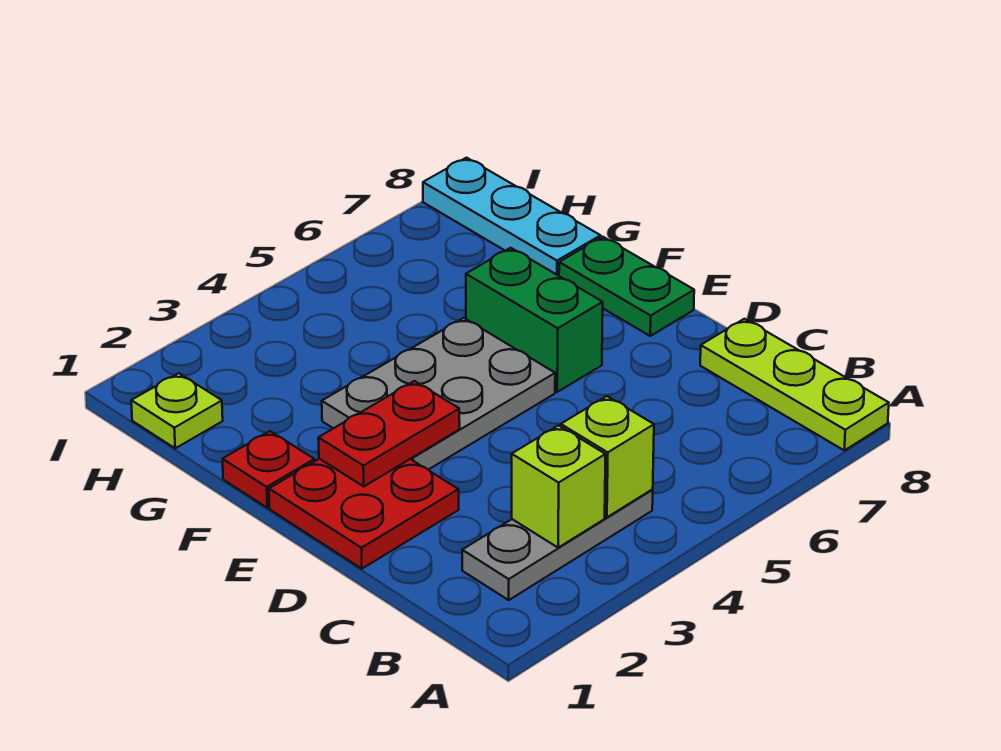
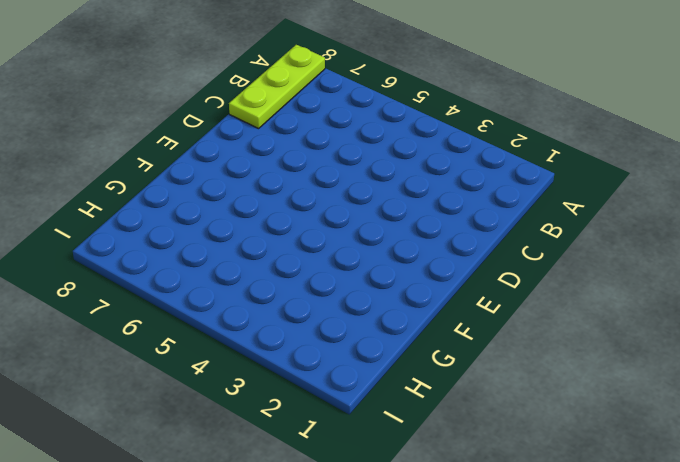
none -> grey 1x3 plate [462,490,653,600]
none -> red 2x2 plate [269,459,459,569]
none -> grey 2x3 plate [322,318,555,470]

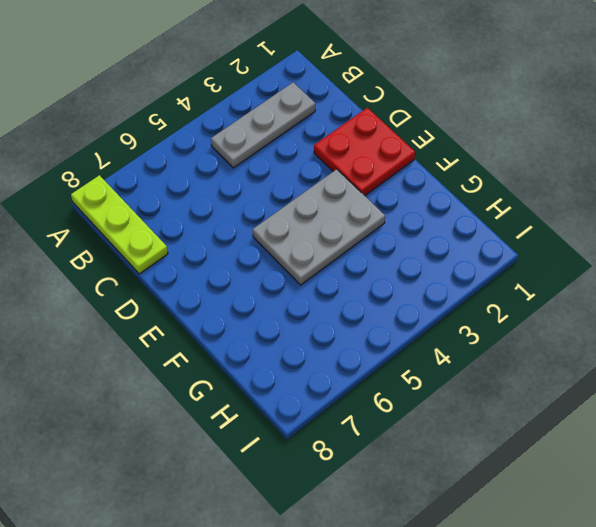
none -> green 1x2 brick [466,248,603,392]
none -> green 1x2 plate [559,237,694,336]
none -> red 1x1 plate [223,431,314,508]

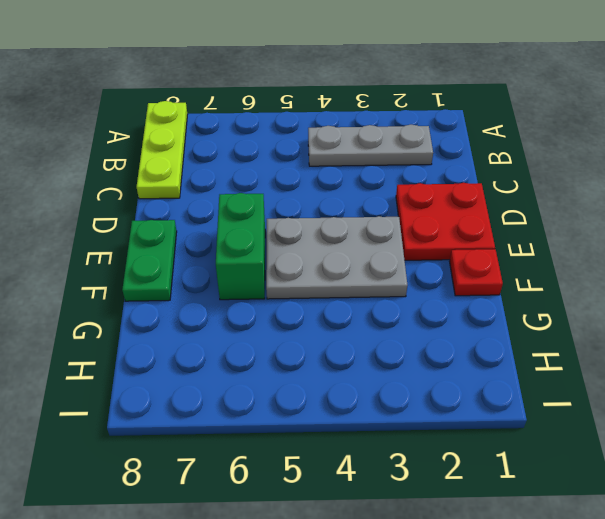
none -> cyan 1x3 plate [423,158,601,276]
none -> lime 1x1 plate [131,373,223,448]
none -> lime 1x1 brick [512,426,605,548]

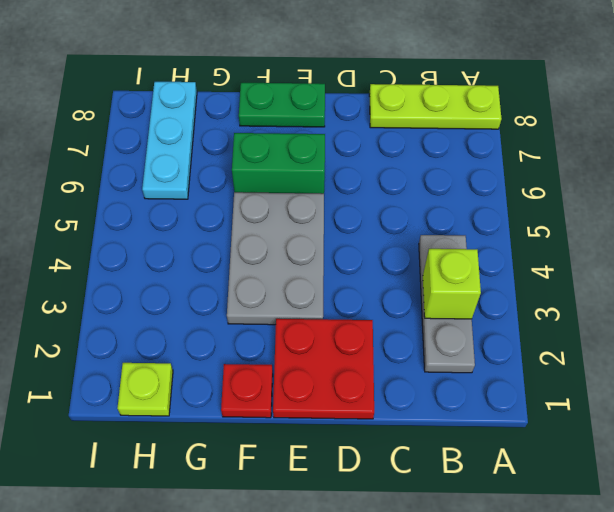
cyan 1x3 plate [142,82,197,199] -> cyan 1x3 plate turned to [423,158,601,276]
none -> lime 1x1 brick [561,396,654,517]
none -> red 1x2 plate [318,381,460,486]

